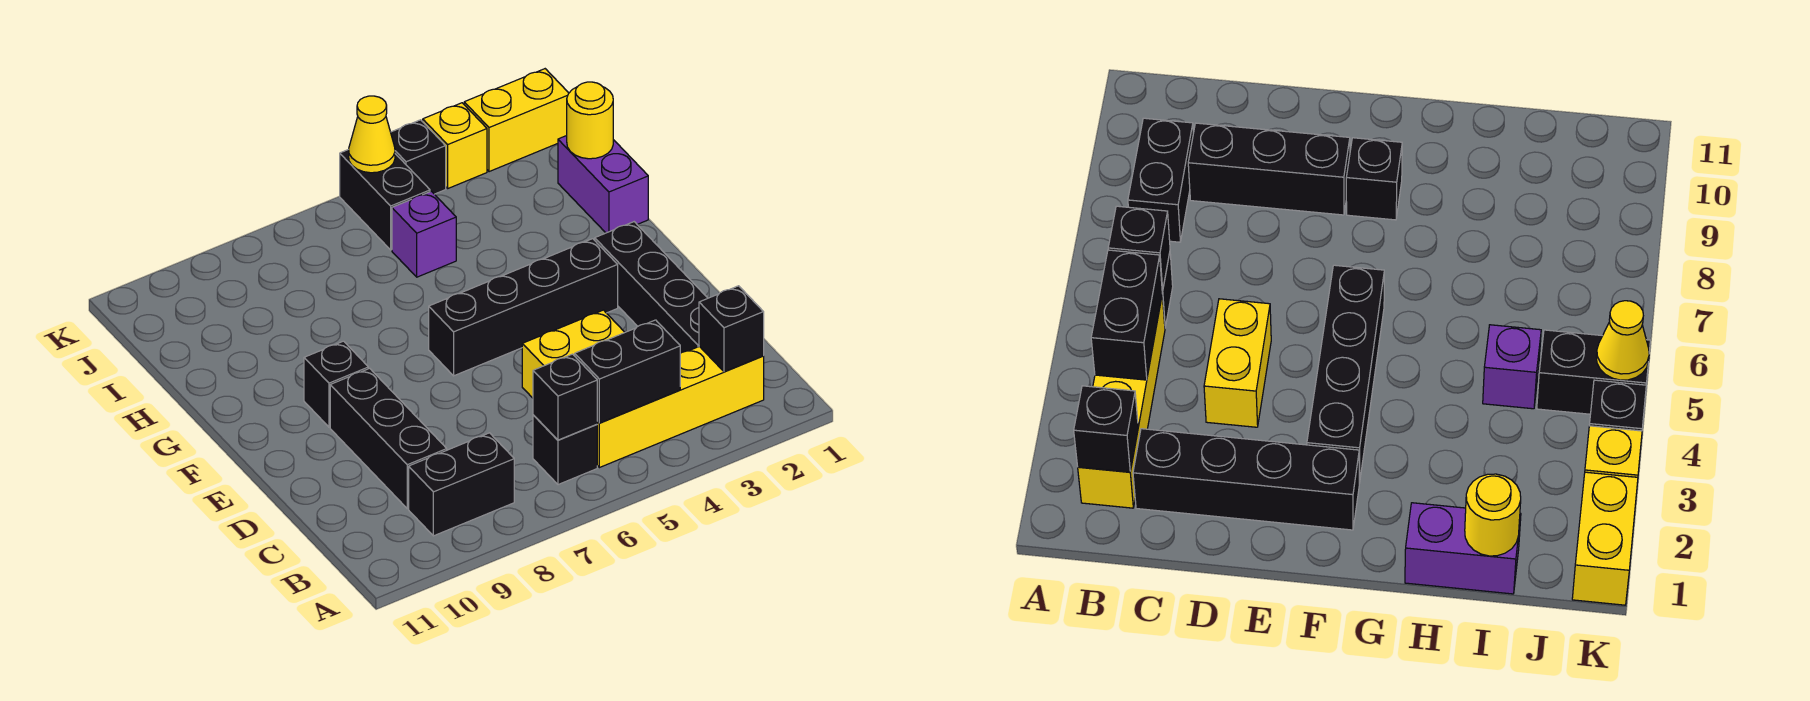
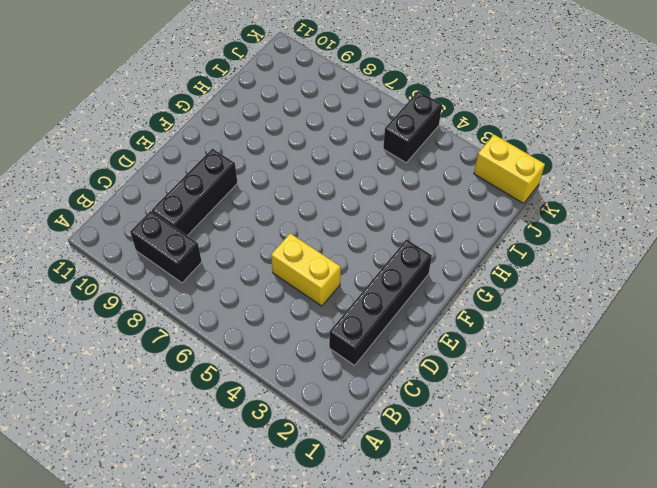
none -> yellow 1x4 brick [597,346,764,468]
none -> black 1x1 brick [533,415,597,485]
none -> black 1x4 brick [429,239,618,376]

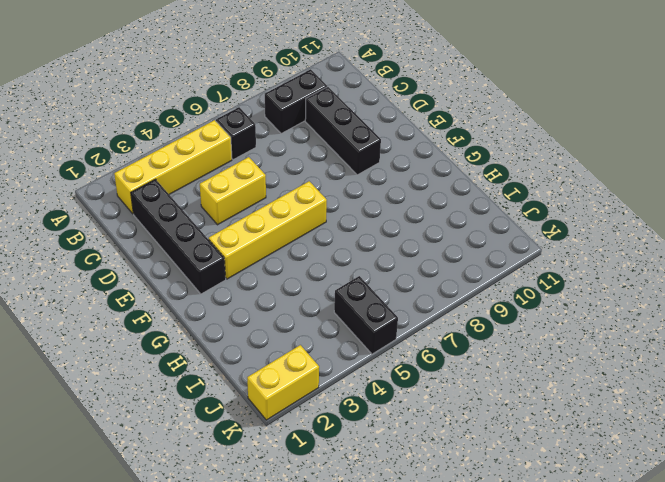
yellow 1x4 brick [209,181,327,279] -> black 1x4 brick [429,239,618,376]
none -> black 1x1 brick [304,341,368,427]
none -> purple 1x2 brick [558,136,648,233]
none -> purple 1x1 brick [392,191,456,277]

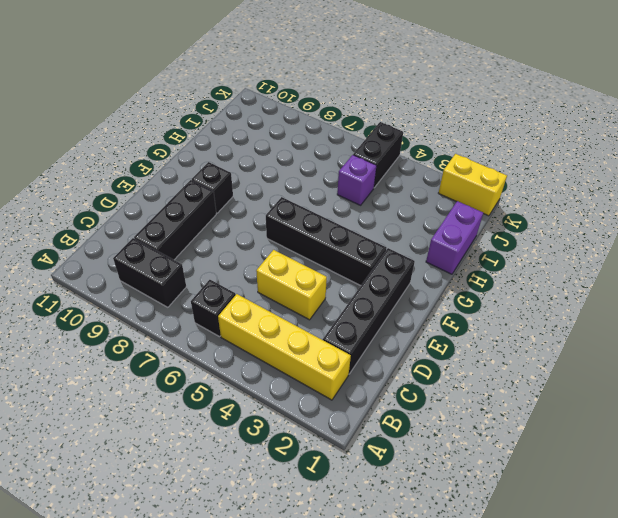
none -> yellow 1x1 brick [423,103,487,188]
none -> black 1x1 brick [391,120,446,194]
none -> black 1x1 brick [699,286,764,372]

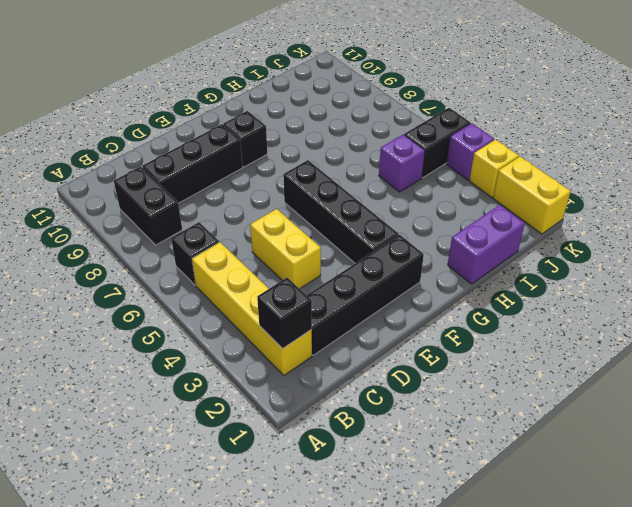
purple 1x1 brick [446,123,494,180] -> black 1x1 brick [391,120,446,194]
none -> black 1x2 brick [575,320,680,423]
none -> black 1x1 brick [533,354,597,440]
none -> yellow 1x1 round brick [567,82,613,159]

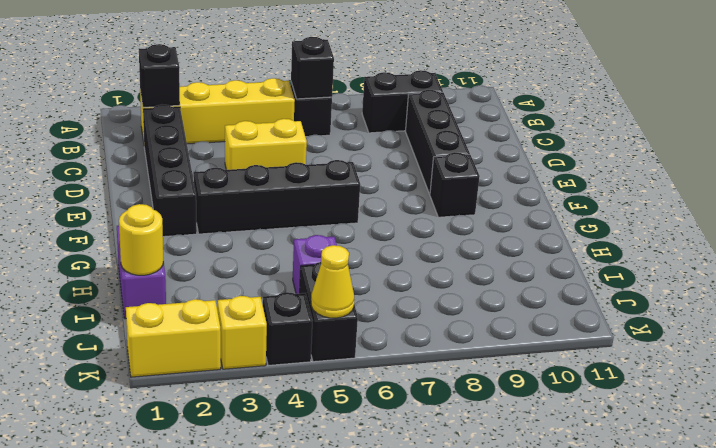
none -> black 1x2 brick [575,320,680,423]

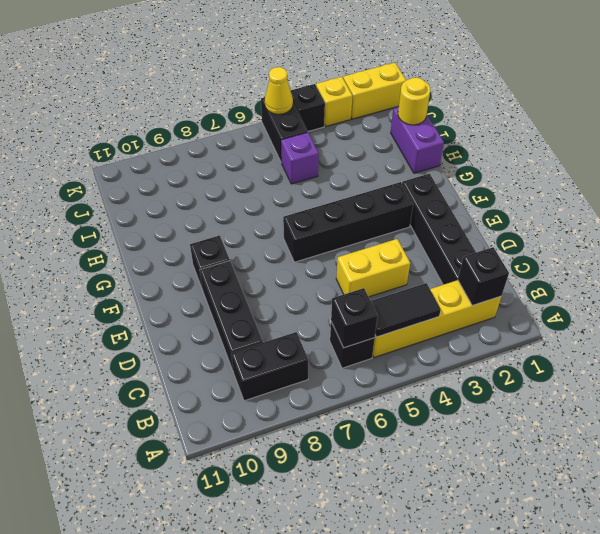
black 1x2 tile [371,283,441,337] -> black 1x2 brick [575,320,680,423]

